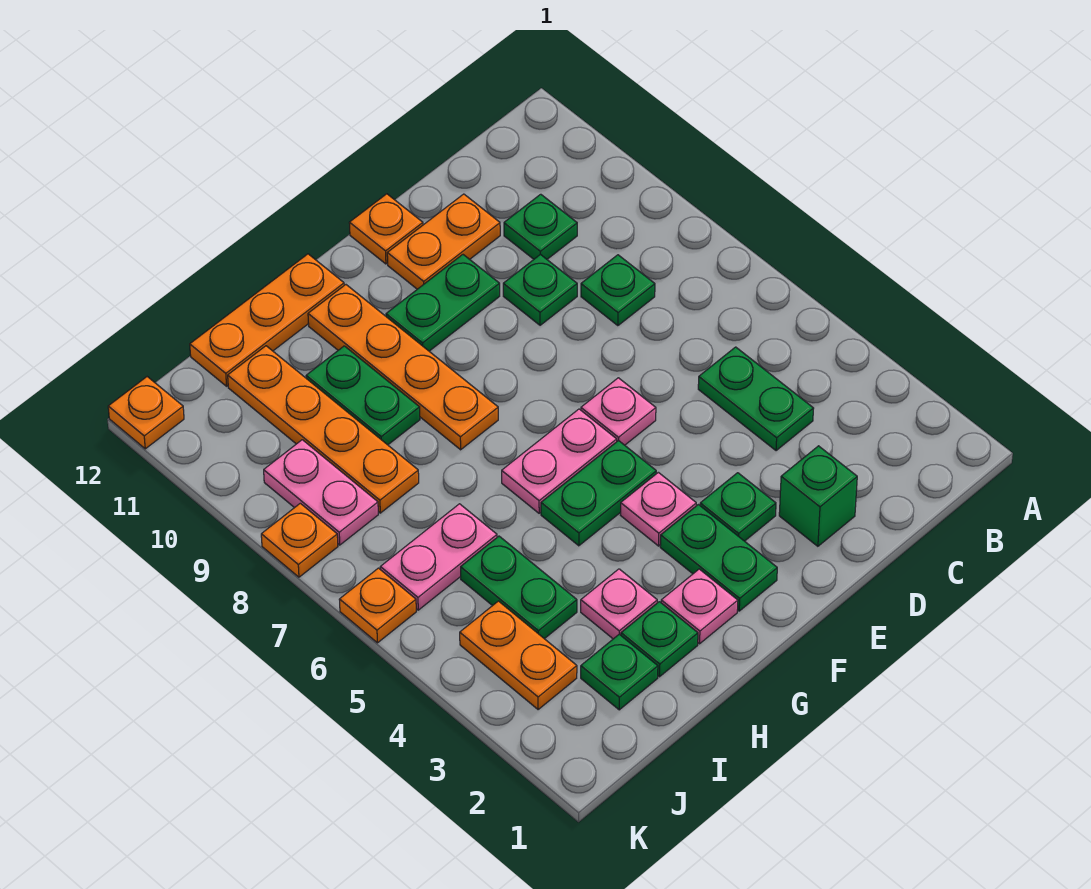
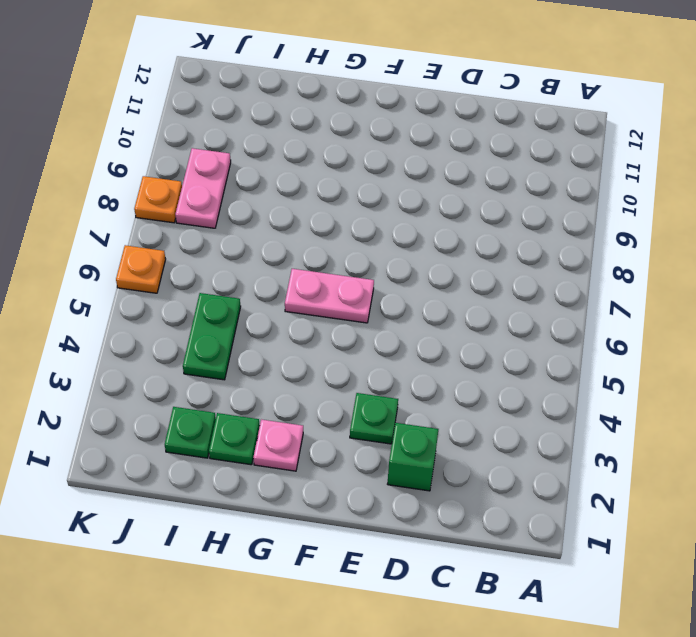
none -> green 1x2 plate [698,347,814,451]
none -> green 1x1 plate [581,255,655,326]
none -> green 1x1 plate [504,194,577,259]

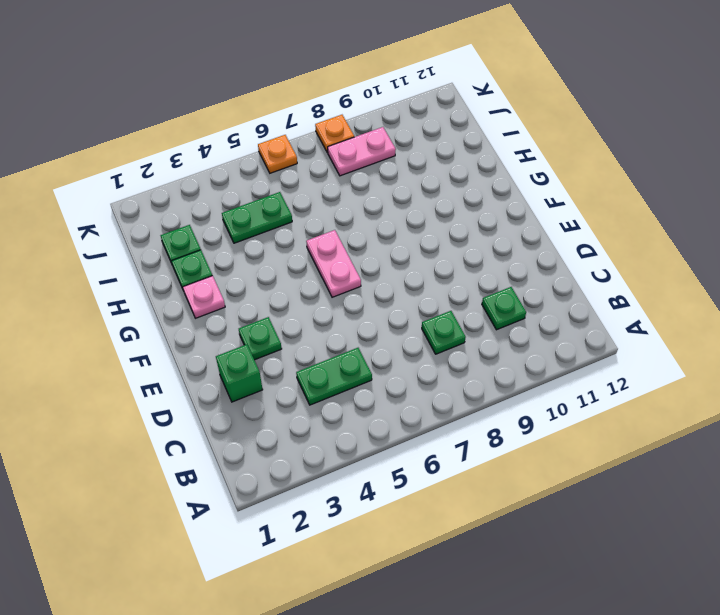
none -> green 1x1 plate [503,254,577,325]
none -> orange 1x2 plate [387,194,500,289]
none -> pink 1x1 plate [581,378,656,445]

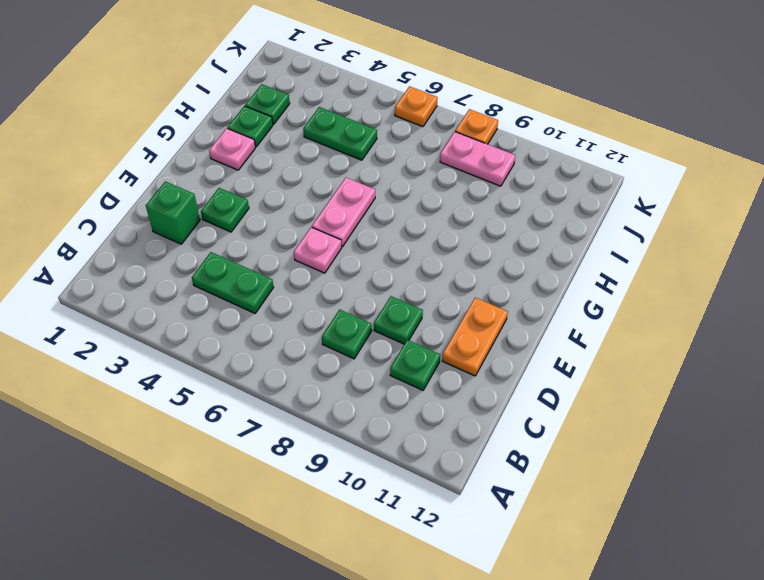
none -> green 1x2 plate [386,255,500,351]
none -> orange 1x1 plate [349,194,423,264]
none -> green 1x2 plate [660,505,777,611]

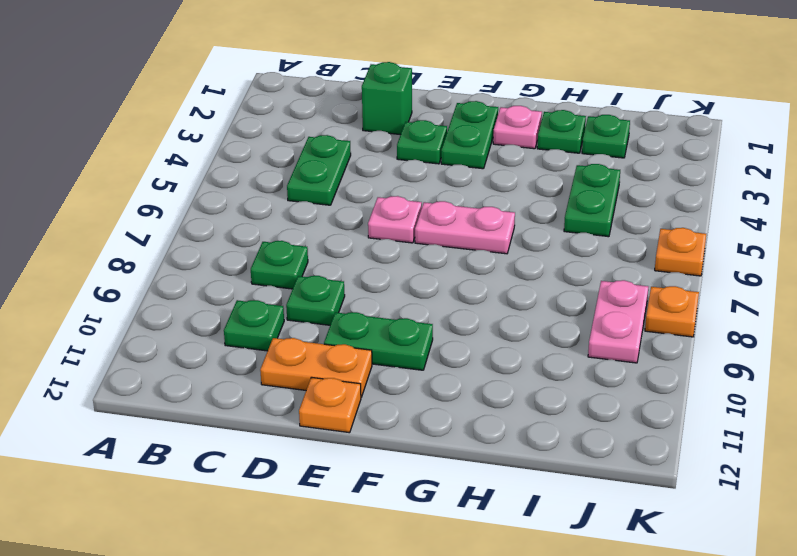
none -> pink 1x1 plate [621,472,696,546]
none -> green 1x2 plate [541,440,656,546]
none -> orange 1x4 plate [308,285,498,450]

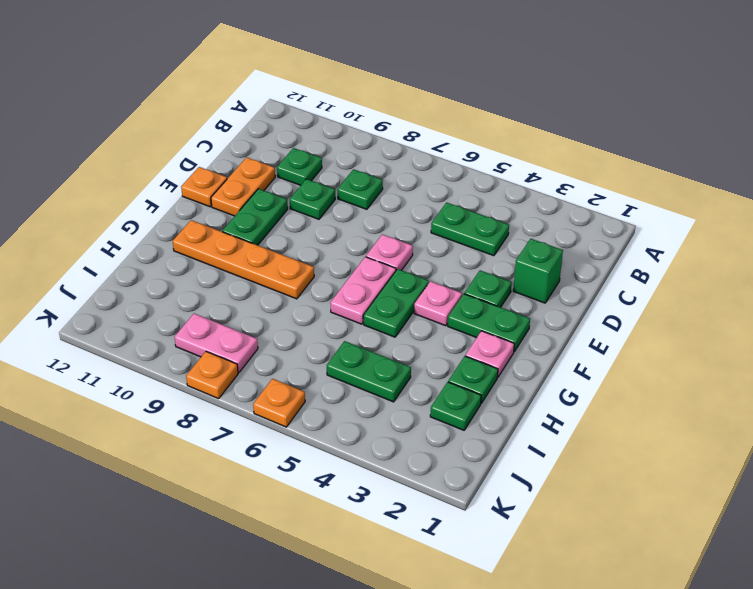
none -> orange 1x3 plate [190,254,344,386]
none -> pink 1x1 plate [581,569,657,639]
none -> green 1x2 plate [306,346,420,445]

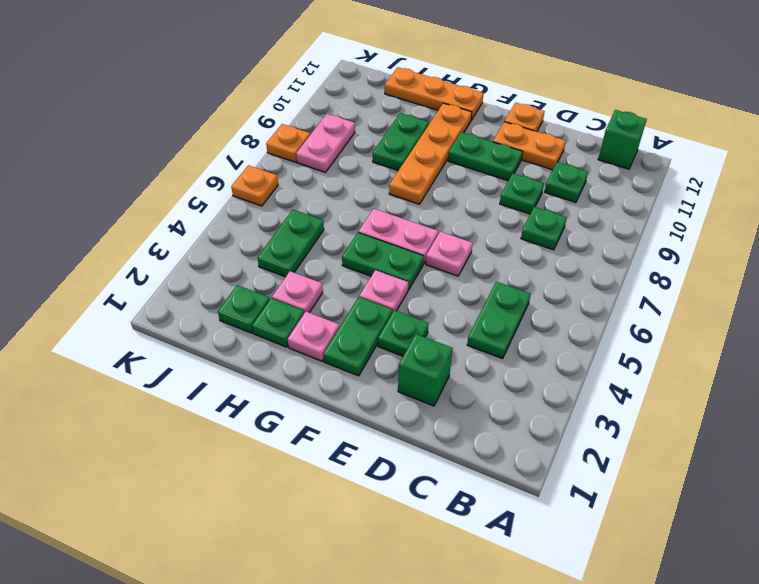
green 1x1 brick [598,110,647,169] -> none
none -> pink 1x2 plate [380,504,497,610]
none -> orange 1x4 plate [228,346,419,513]
none -> orange 1x2 plate [460,601,577,709]

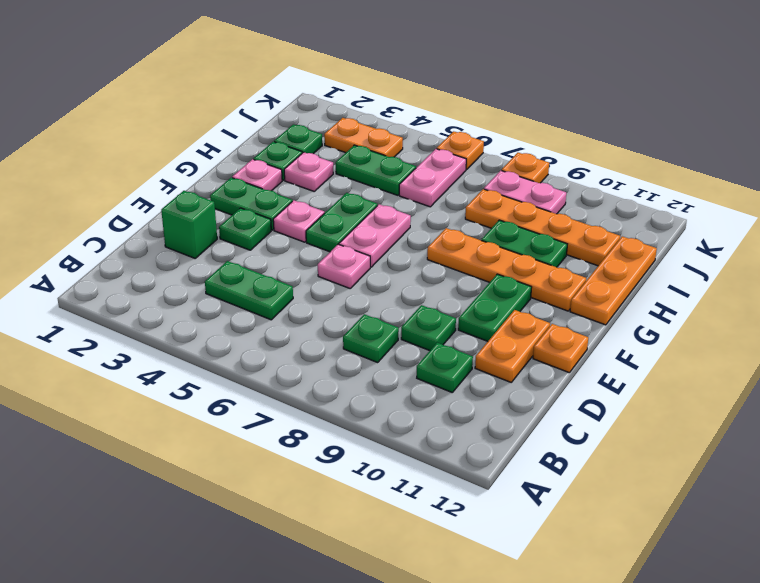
none -> orange 1x1 plate [108,377,184,449]

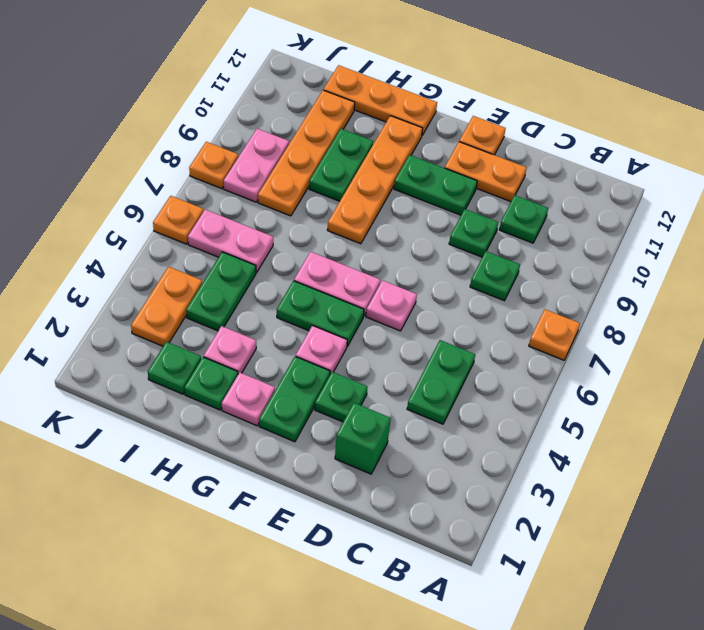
orange 1x1 plate [529,309,580,360] -> orange 1x1 plate moved to [108,377,184,449]

